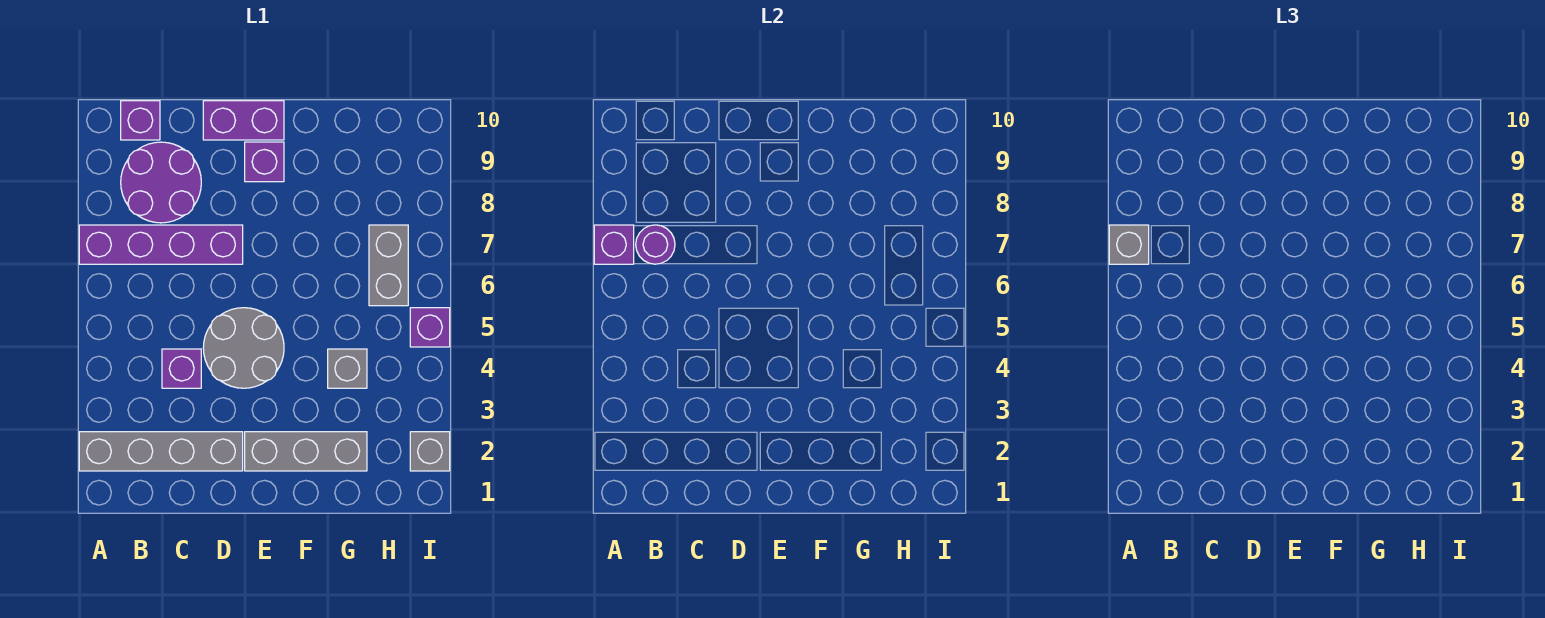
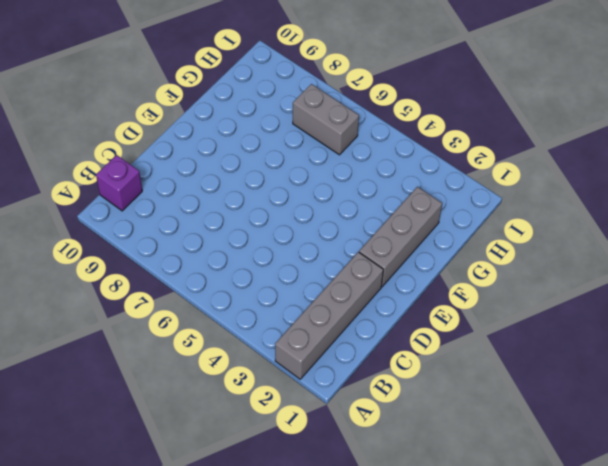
none -> purple 1x4 brick [79,225,243,264]
none -> purple 2x2 round brick [121,142,201,223]
none -> purple 1x1 brick [162,349,201,388]

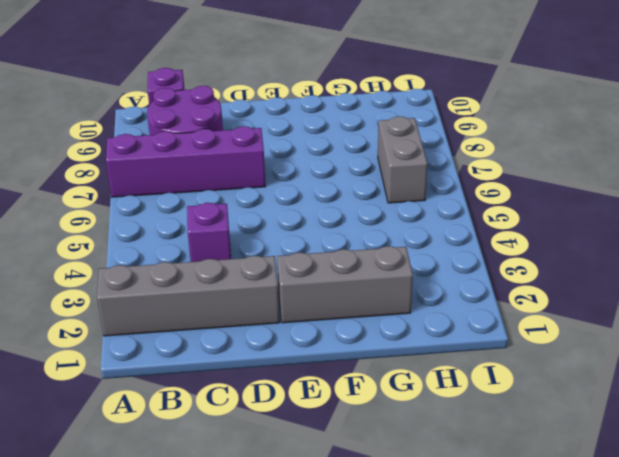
none -> grey 2x2 round brick [203,308,284,388]
none -> purple 1x2 brick [203,101,284,140]
none -> purple 1x1 brick [245,142,284,182]

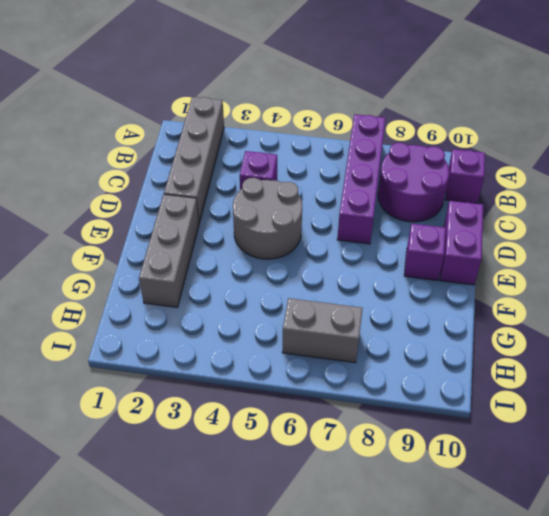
none -> grey 1x1 brick [328,349,367,388]
none -> grey 1x1 brick [410,432,450,471]
none -> purple 1x1 brick [410,308,450,347]

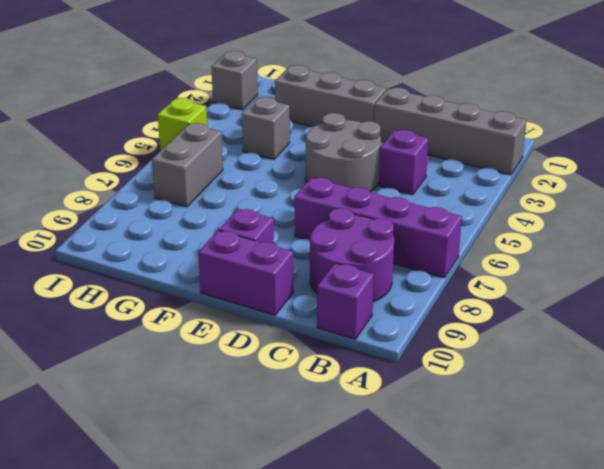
lime 1x1 brick [158,98,207,151] -> purple 1x1 brick [410,308,450,347]
none -> purple 1x1 brick [594,225,634,264]
none -> purple 1x1 round brick [636,225,675,264]
none -> grey 1x1 brick [1109,225,1149,264]

